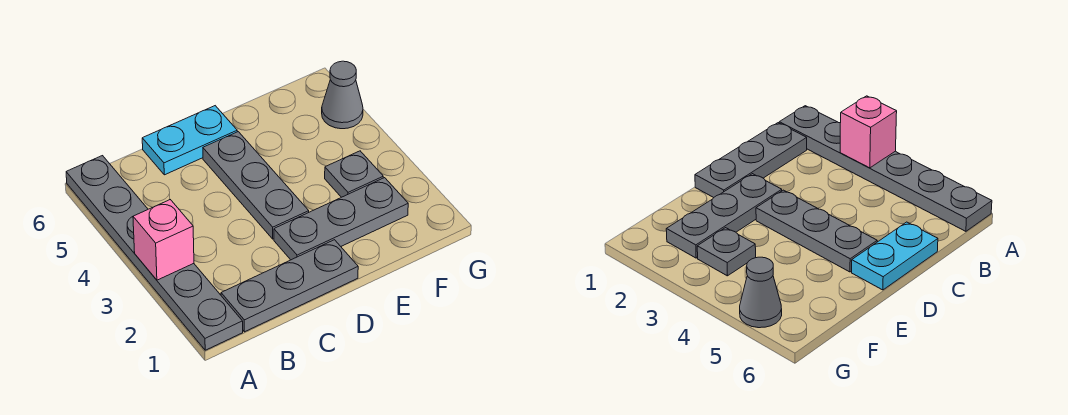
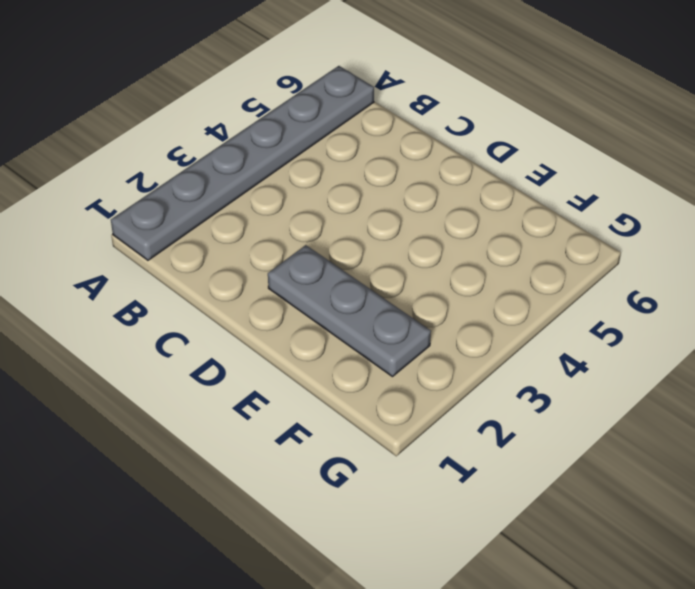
none -> grey 1x3 plate [221,240,358,332]
none -> cyan 1x2 plate [142,106,237,175]

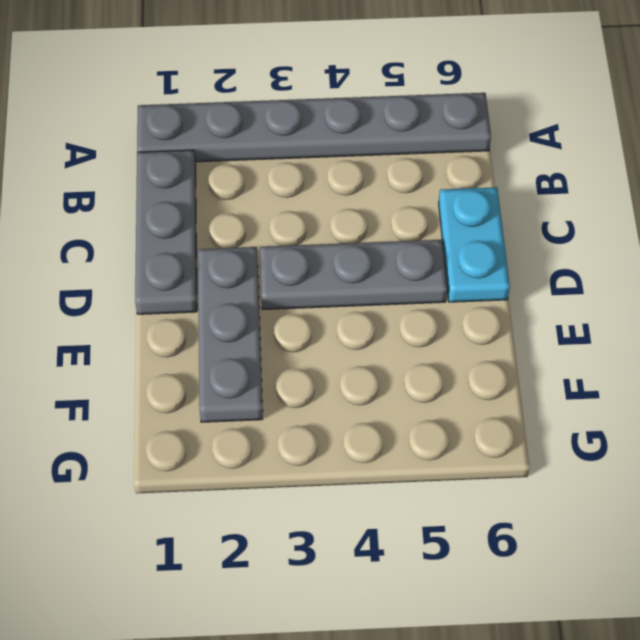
none -> grey 1x1 plate [325,151,383,197]
none -> grey 1x1 cone [322,61,363,129]

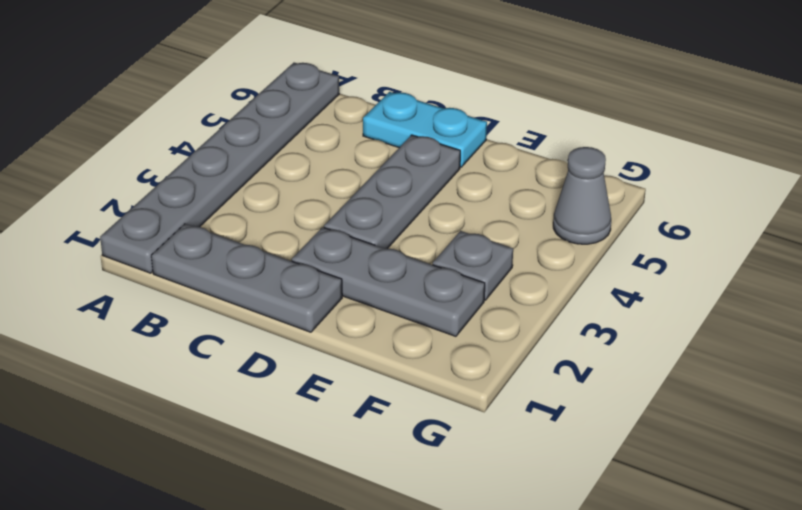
none -> pink 1x1 brick [133,200,194,280]

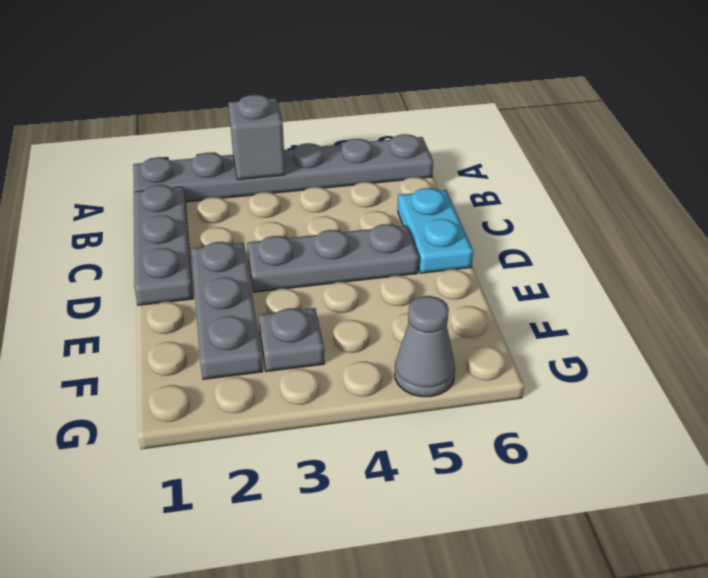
grey 1x1 brick [228,95,285,180] -> pink 1x1 brick [133,200,194,280]

